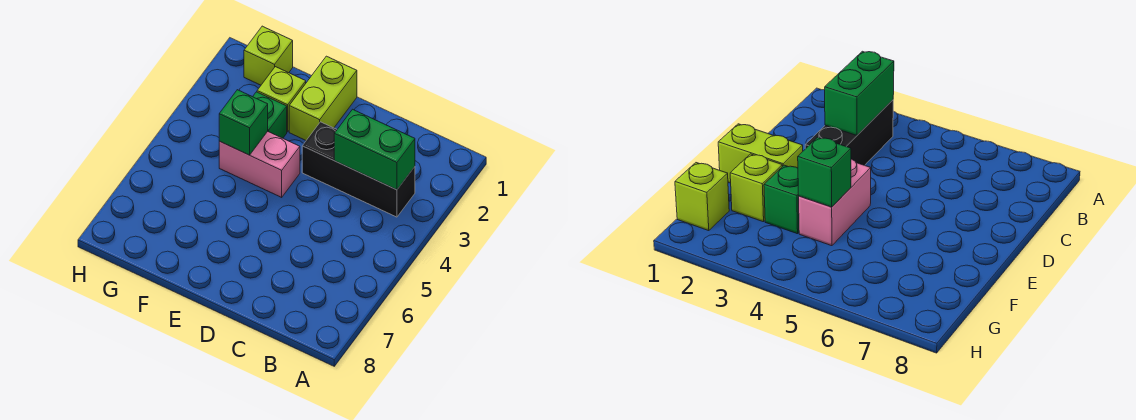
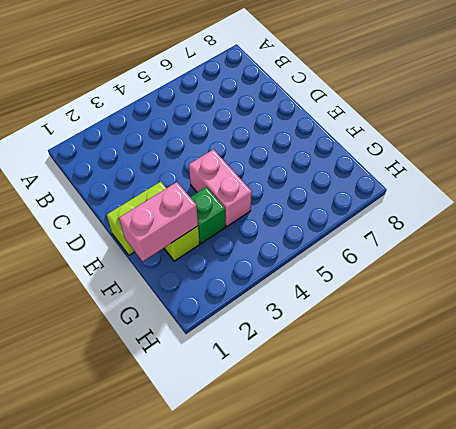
pink 1x2 brick [119,182,198,261] -> none
none -> black 1x3 brick [302,122,415,217]
none -> lime 1x1 brick [244,26,293,85]

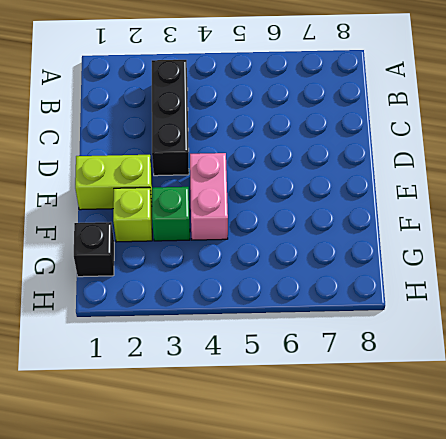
black 1x1 brick [74,222,114,277] -> lime 1x1 brick [244,26,293,85]
none -> green 1x2 brick [334,109,415,190]
none -> green 1x1 brick [219,90,268,155]

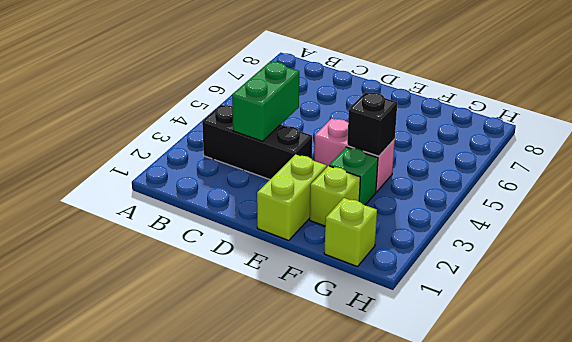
green 1x2 brick [232,62,299,141] -> green 1x2 brick turned to [334,109,415,190]
black 1x1 brick [347,92,397,156] -> green 1x1 brick [219,90,268,155]

